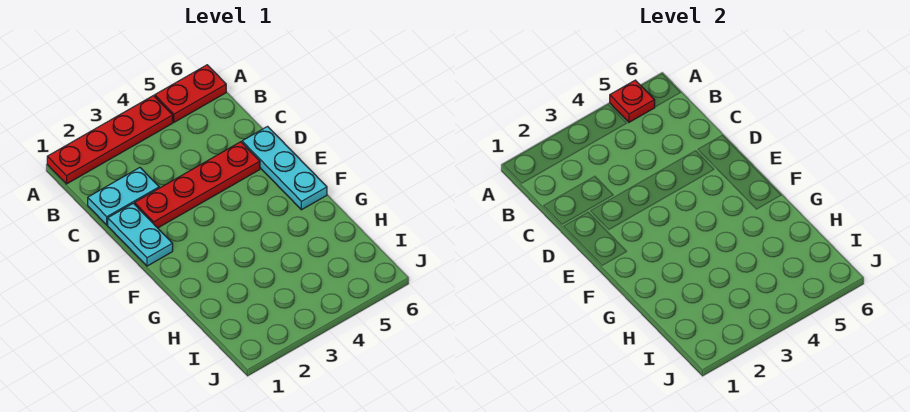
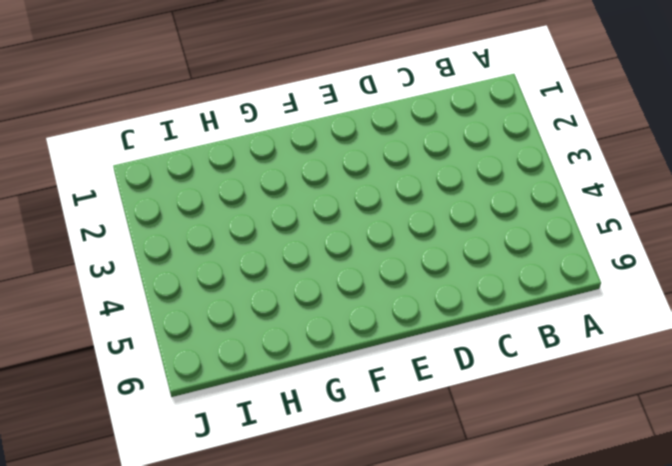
none -> red 1x4 plate [47,96,173,184]
none -> red 1x2 plate [155,65,226,122]

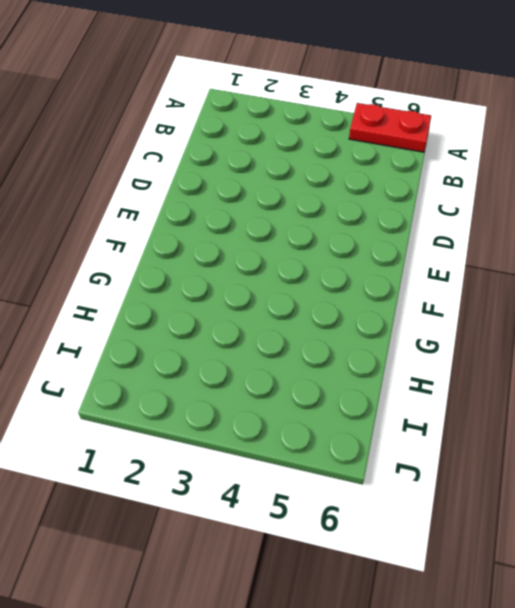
none -> red 1x4 plate [47,96,173,184]
none -> cyan 1x2 plate [88,168,159,225]

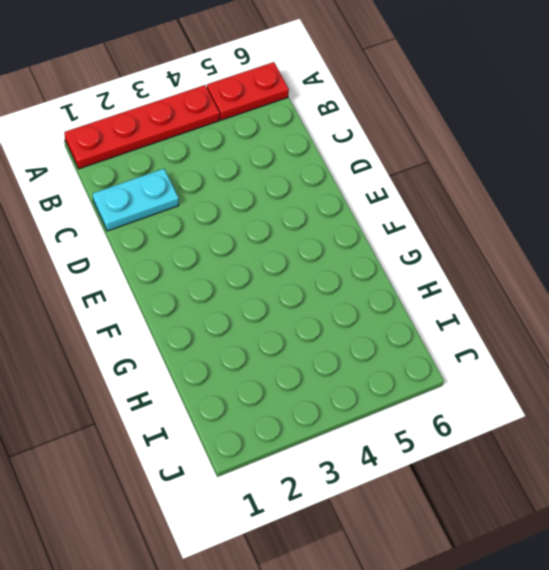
none -> cyan 1x2 plate [108,203,173,266]
none -> red 1x4 plate [135,142,260,228]

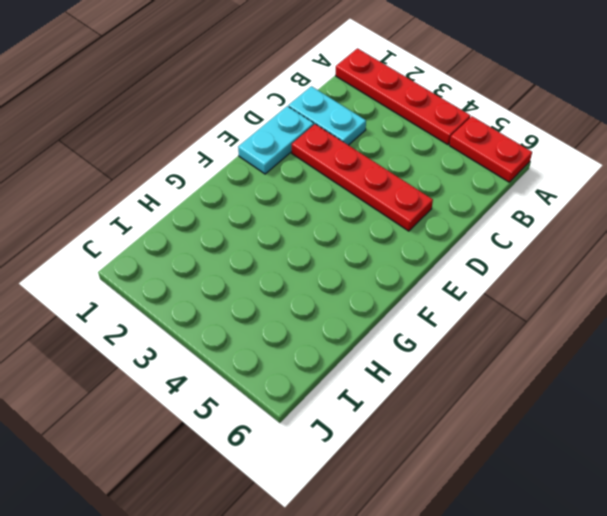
none -> cyan 1x3 plate [242,126,327,210]
none -> red 1x1 plate [610,80,655,122]

